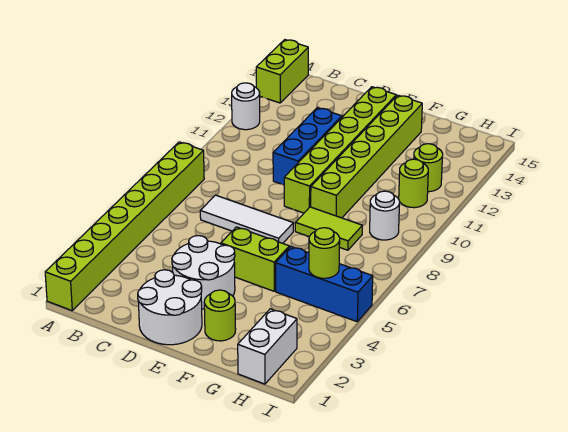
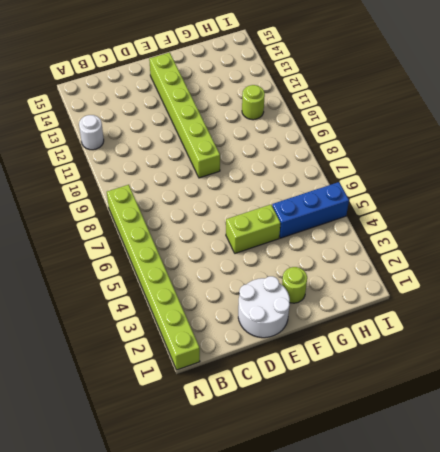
none -> lime 1x2 brick [256,40,308,103]
none -> white 1x3 tile [200,195,293,243]
none -> white 2x2 round brick [172,236,235,309]

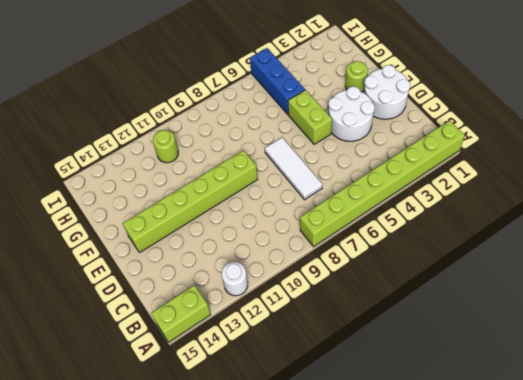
none -> blue 1x3 brick [273,108,342,185]
none -> lime 1x2 tile [295,207,362,250]
none -> lime 1x6 brick [311,95,422,218]

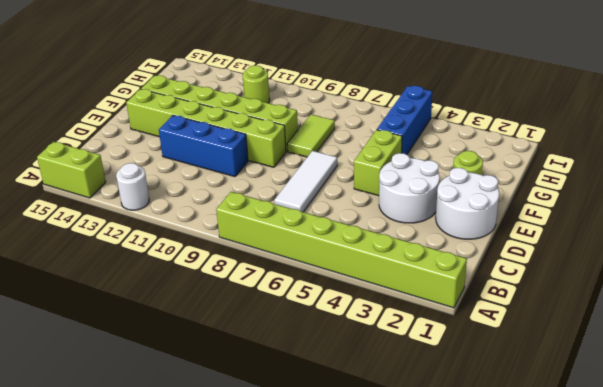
none -> white 1x2 brick [238,309,297,384]
none -> white 1x1 round brick [370,191,400,240]
none -> lime 1x1 round brick [414,144,443,192]

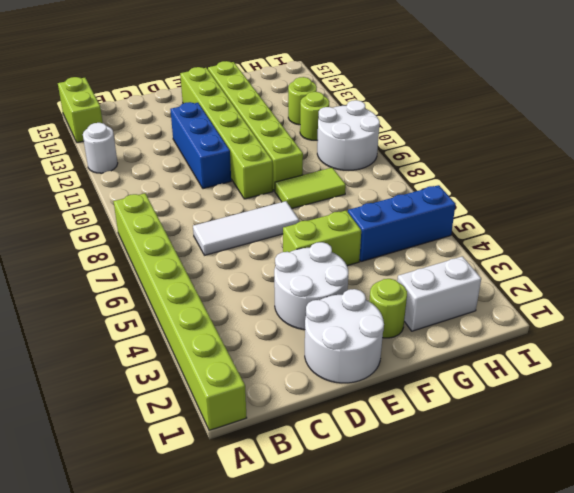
white 1x2 brick [397,256,481,331] -> white 1x2 brick turned to [238,309,297,384]
white 2x2 round brick [317,100,380,170] -> white 1x1 round brick [370,191,400,240]
none -> lime 1x1 round brick [309,228,340,278]

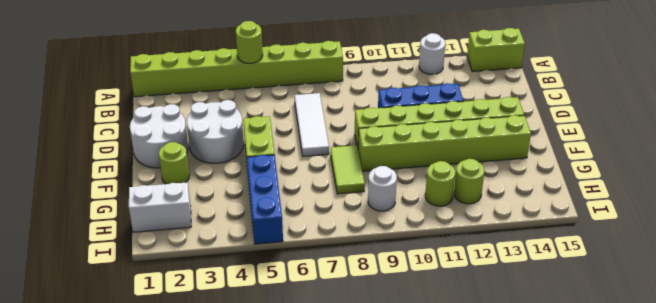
lime 1x1 round brick [236,21,263,63] -> lime 1x1 round brick moved to [309,228,340,278]

